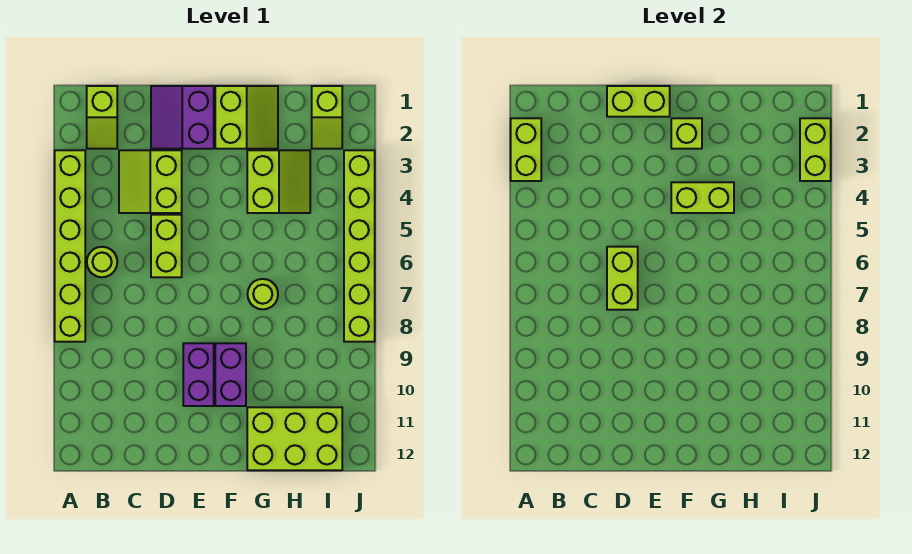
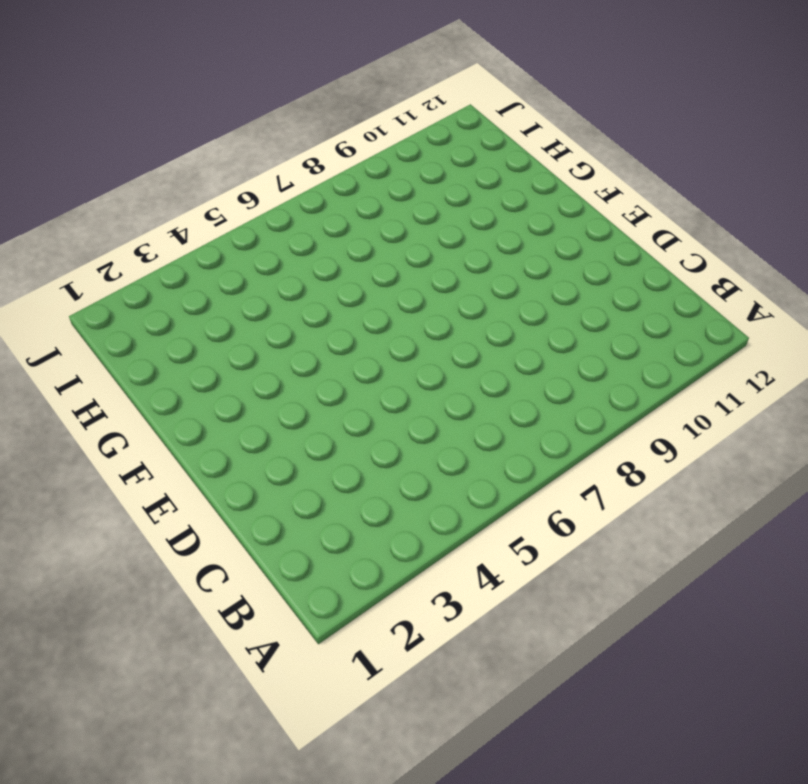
none -> lime 1x6 brick [55,150,85,342]
none -> lime 1x2 slope [87,86,117,149]
none -> lime 1x1 round brick [87,247,117,277]

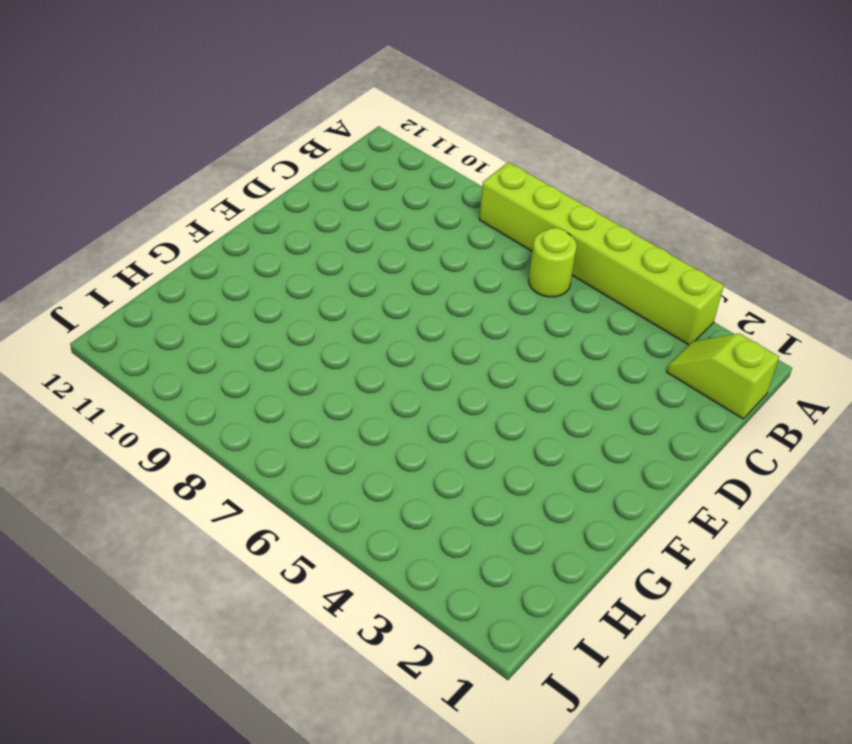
none -> lime 2x2 slope [119,150,182,213]
none -> purple 2x2 slope [151,86,214,149]
none -> lime 1x2 brick [151,215,182,277]

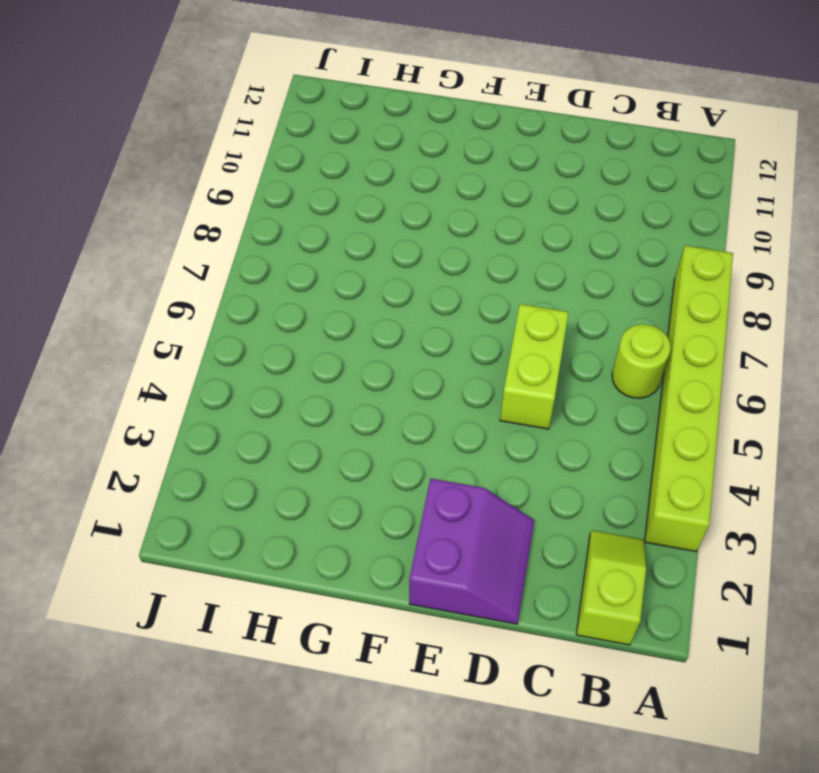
none -> lime 2x2 slope [119,150,182,213]
none -> purple 1x2 brick [183,343,214,406]
none -> lime 2x2 slope [215,86,278,149]

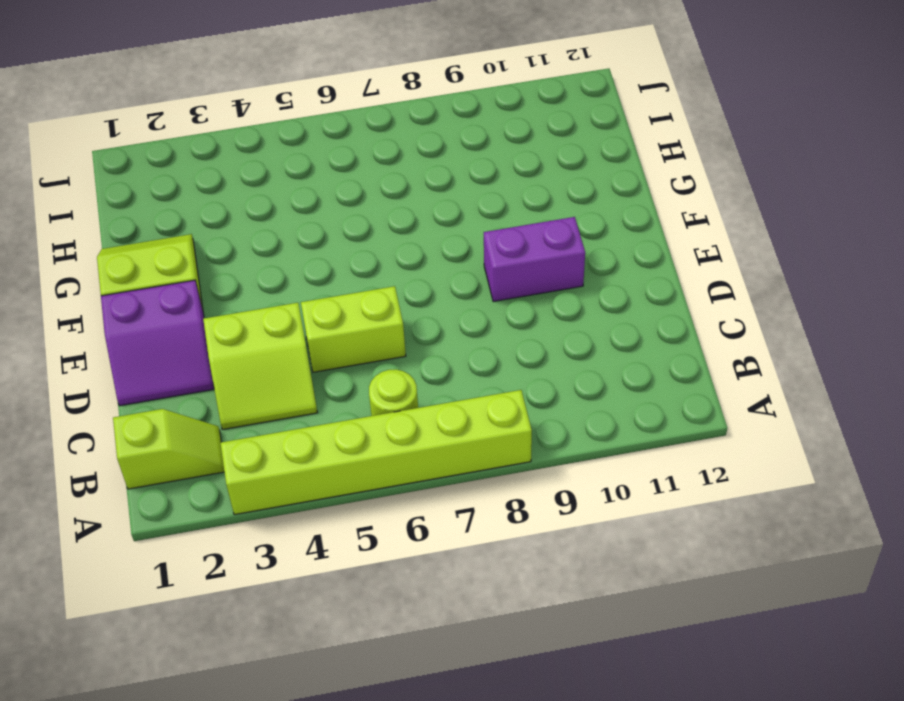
none -> purple 1x2 brick [215,343,246,406]
none -> lime 2x2 slope [247,150,310,213]
none -> lime 1x1 round brick [248,279,278,309]

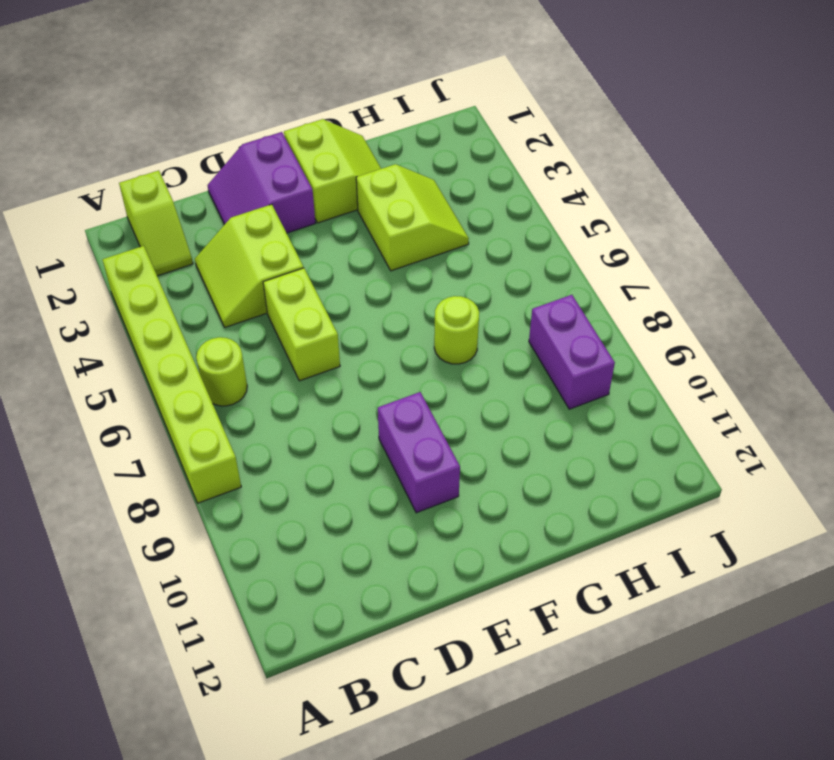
purple 1x2 brick [529,295,615,409] -> purple 1x2 brick moved to [215,343,246,406]
none -> lime 2x3 brick [247,407,342,470]
none -> lime 1x2 slope [312,86,342,149]
none -> lime 1x6 brick [344,150,375,342]

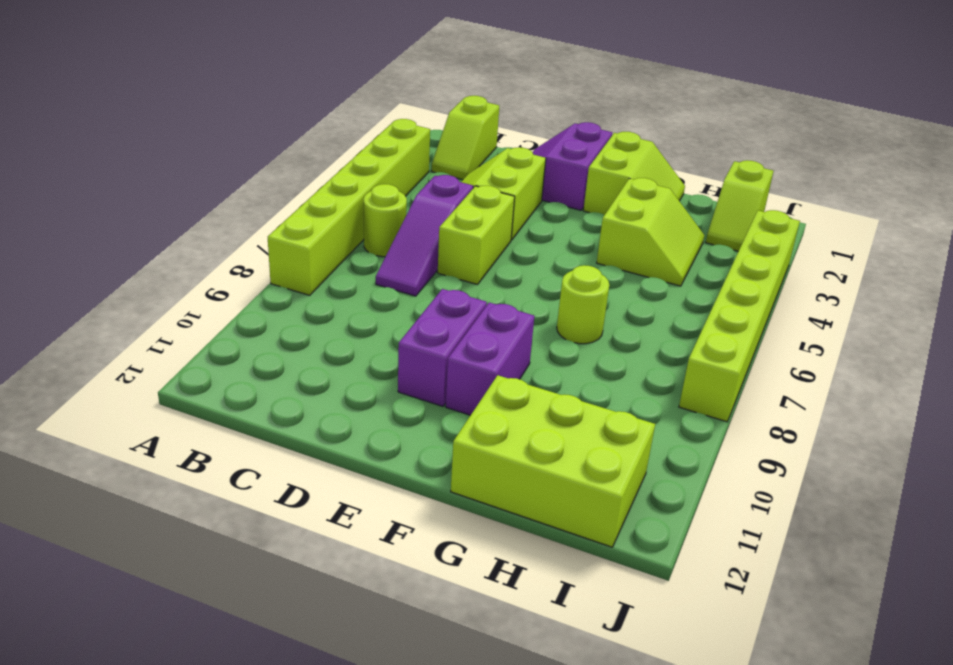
purple 1x3 slope [376,175,473,296] -> none
none -> lime 1x2 brick [511,118,541,181]
none -> lime 1x2 brick [607,86,670,117]
none -> lime 1x2 brick [607,247,638,310]

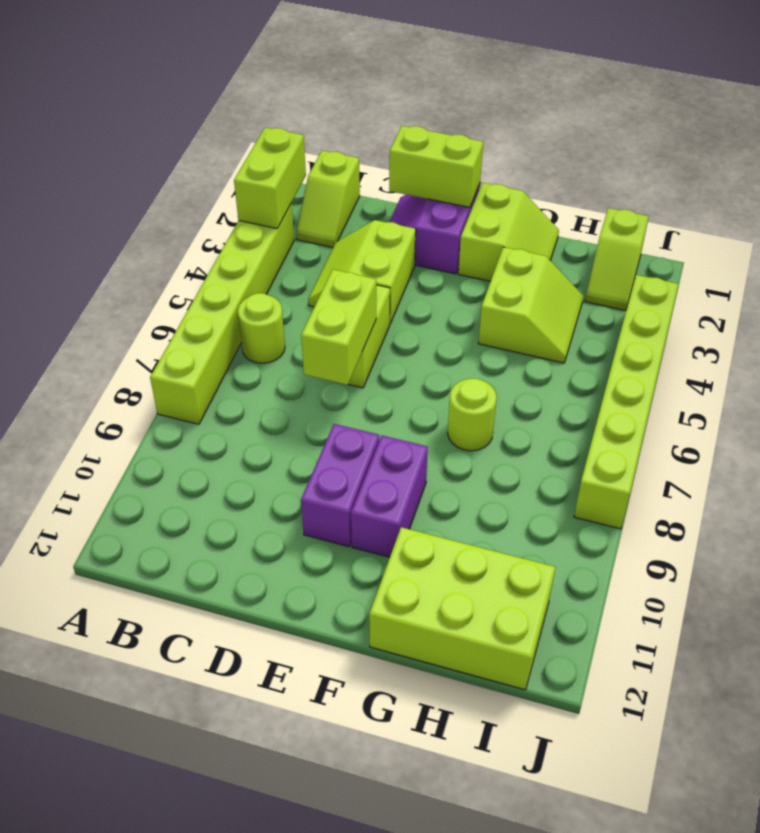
none -> lime 1x1 brick [671,118,702,149]
none -> lime 1x2 brick [671,182,734,213]
none -> lime 1x2 brick [800,118,831,181]

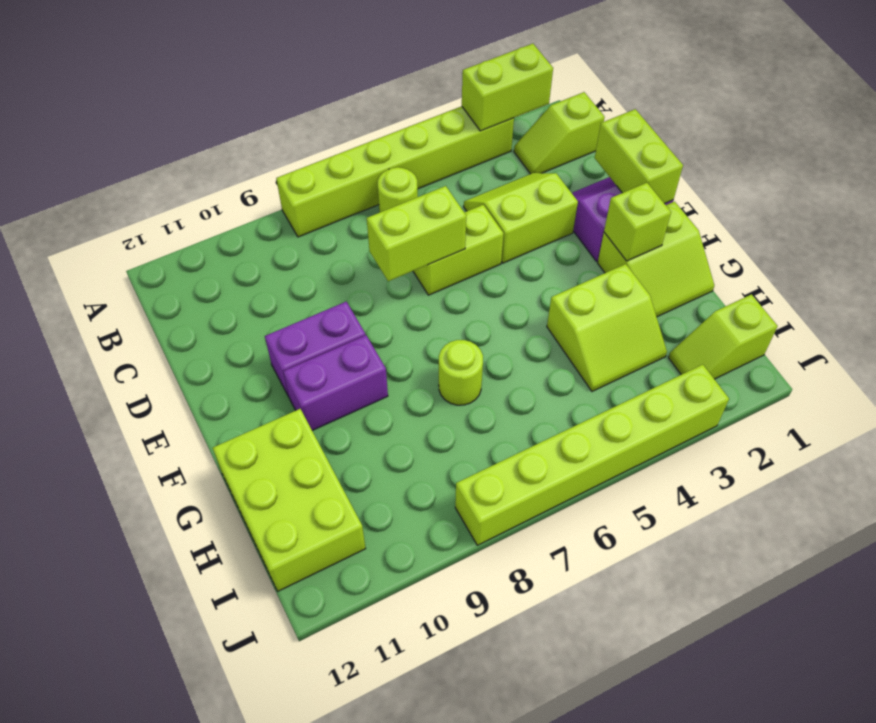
none -> lime 1x2 brick [671,182,734,213]
none -> lime 1x2 brick [800,118,831,181]

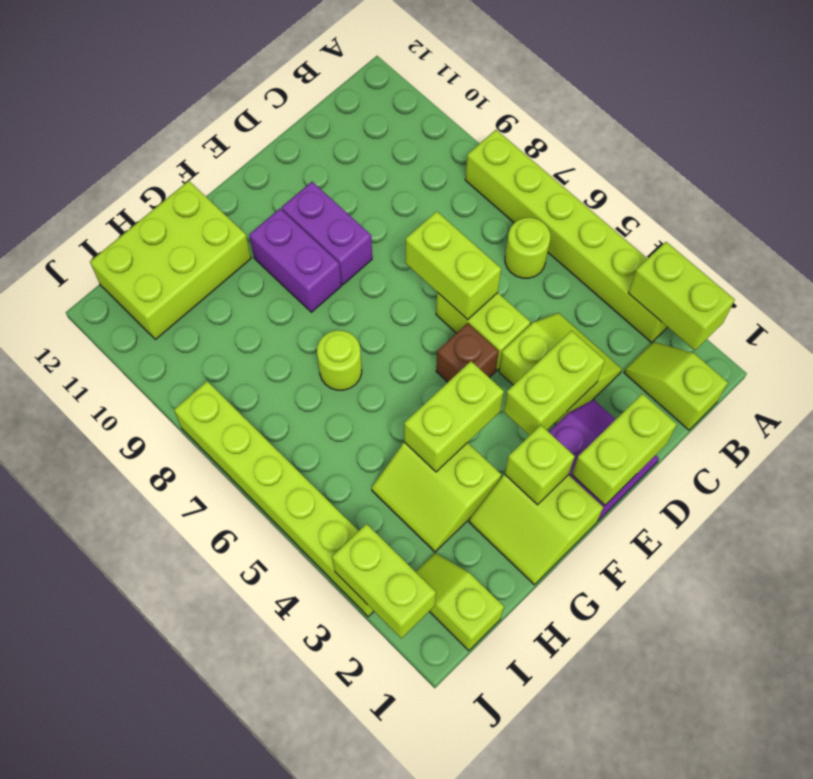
lime 1x2 brick [503,331,605,436] -> none
brown 1x1 brick [436,323,499,382] -> none

